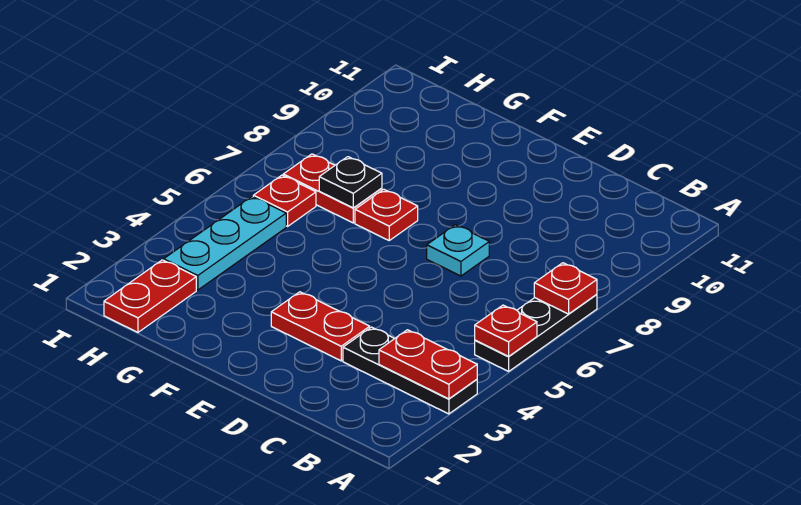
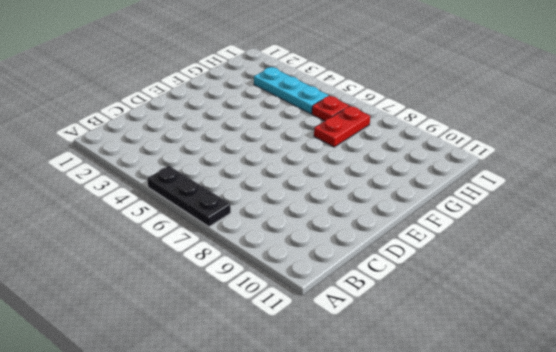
none -> black 1x3 plate [343,327,477,414]
none -> red 1x2 plate [271,292,370,361]
none -> cyan 1x1 plate [427,225,489,276]

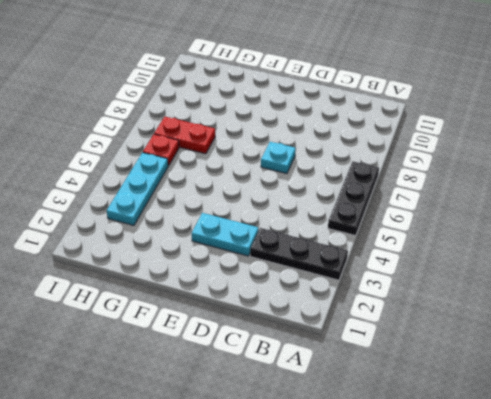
cyan 1x2 plate [192,213,258,256] -> red 1x2 plate [271,292,370,361]
none -> red 1x1 plate [355,189,418,240]
none -> red 1x2 plate [104,260,196,332]
none -> red 1x2 plate [379,330,477,399]

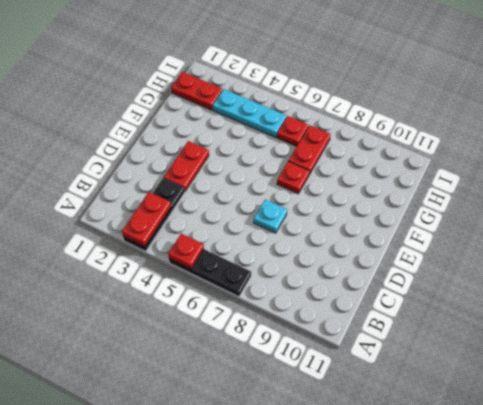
none -> red 1x1 plate [534,263,597,314]
none -> black 1x1 plate [319,157,382,208]

